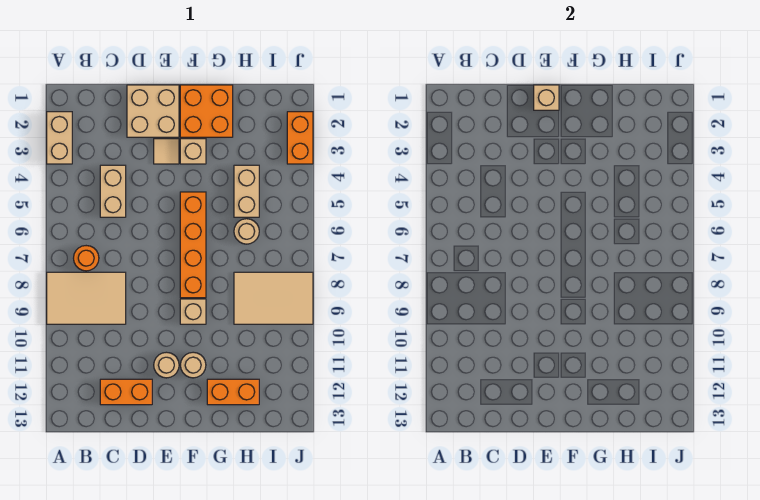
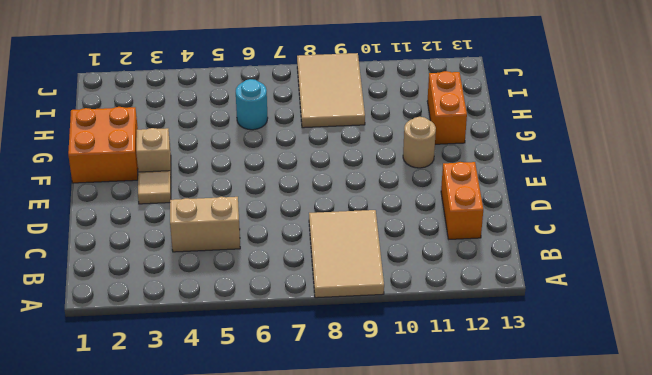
cyan 1x1 round brick [236,79,268,130] -> tan 1x1 round brick [234,219,259,244]
none -> tan 1x2 brick [47,112,72,164]
none -> orange 1x1 round brick [74,246,99,271]
none -> tan 2x2 brick [127,85,179,137]

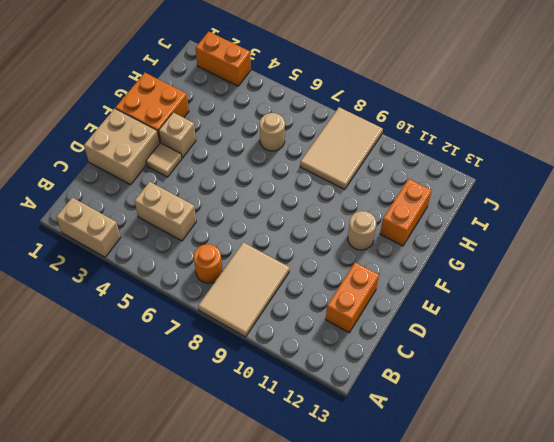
none -> tan 1x1 round brick [154,352,179,378]
none -> orange 1x4 brick [180,192,206,298]
none -> tan 1x1 brick [180,299,206,324]

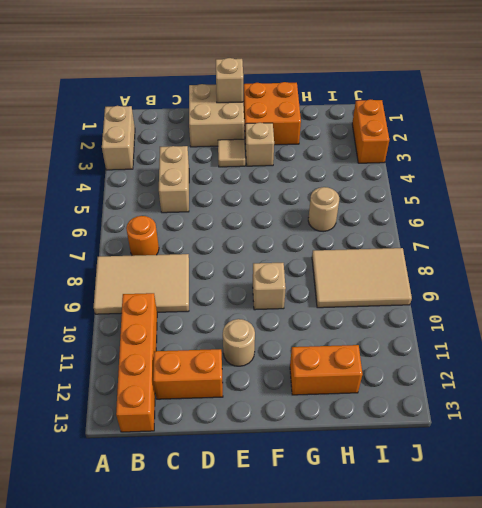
orange 1x4 brick [116,293,157,432] -> orange 1x4 brick moved to [180,192,206,298]
none -> tan 1x1 round brick [180,352,206,378]
none -> tan 1x2 brick [234,165,259,217]

